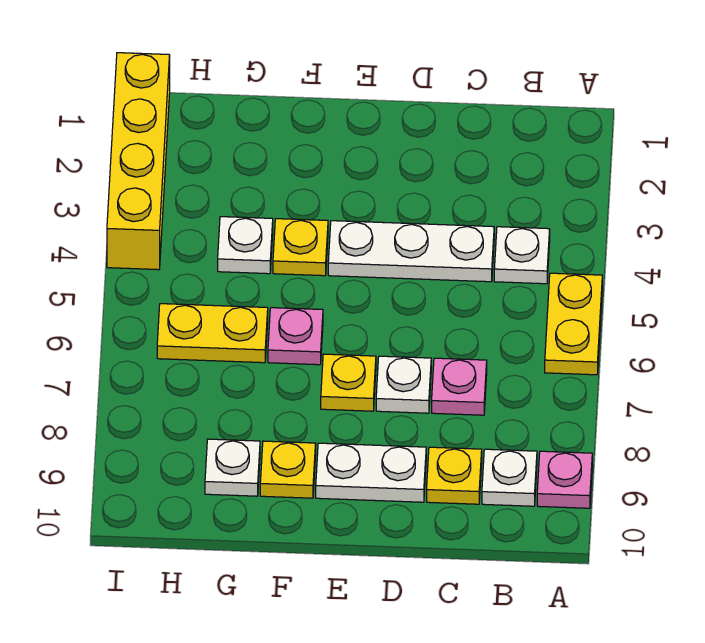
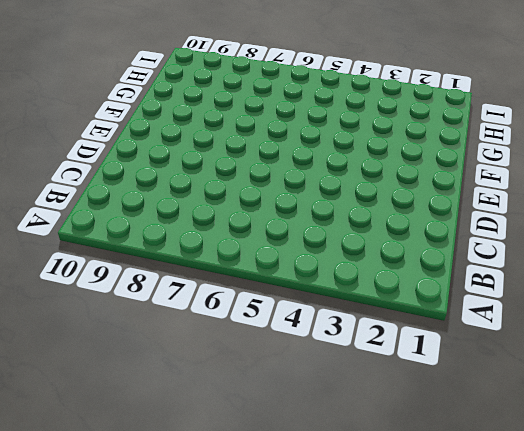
none -> yellow 1x2 plate [545,273,602,375]
none -> pink 1x1 plate [537,451,592,508]
none -> white 1x1 plate [494,227,550,284]

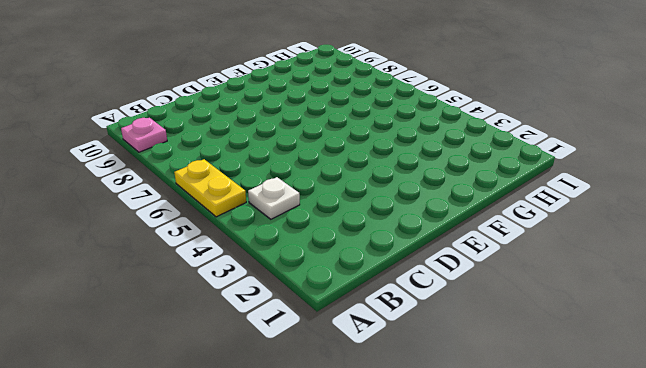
none -> white 1x1 plate [482,449,537,506]
none -> white 1x3 plate [328,221,494,282]
none -> pink 1x1 plate [432,358,487,415]

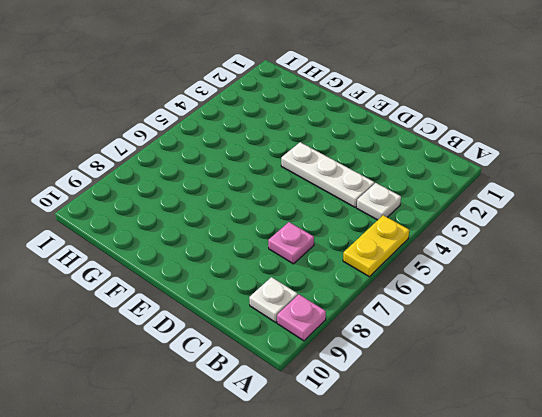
none -> yellow 1x1 plate [427,447,482,504]
none -> white 1x1 plate [376,356,431,413]
none -> white 1x2 plate [316,443,426,502]

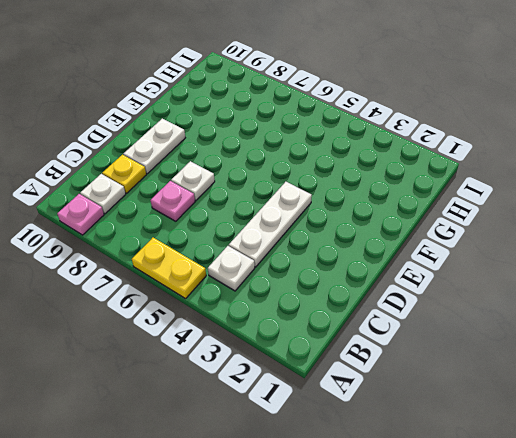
none -> yellow 1x1 plate [321,354,376,411]
none -> yellow 1x1 plate [273,219,328,276]
none -> pink 1x1 plate [268,308,323,365]

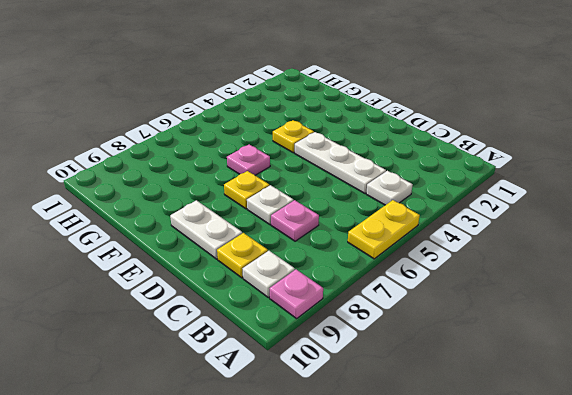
none -> yellow 1x1 plate [260,441,316,498]
none -> white 1x1 plate [218,217,273,274]
none -> yellow 1x2 plate [157,304,268,363]

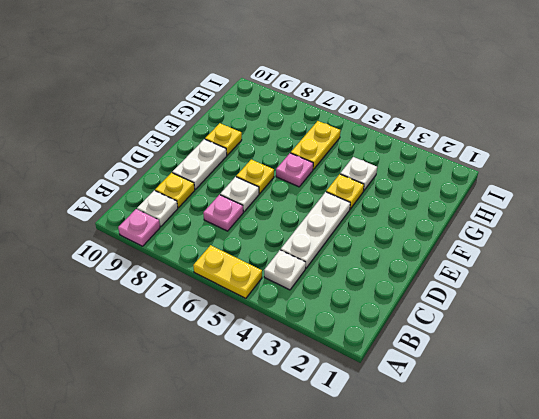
none -> white 1x1 plate [205,439,260,496]
none -> yellow 1x4 brick [107,53,170,270]

